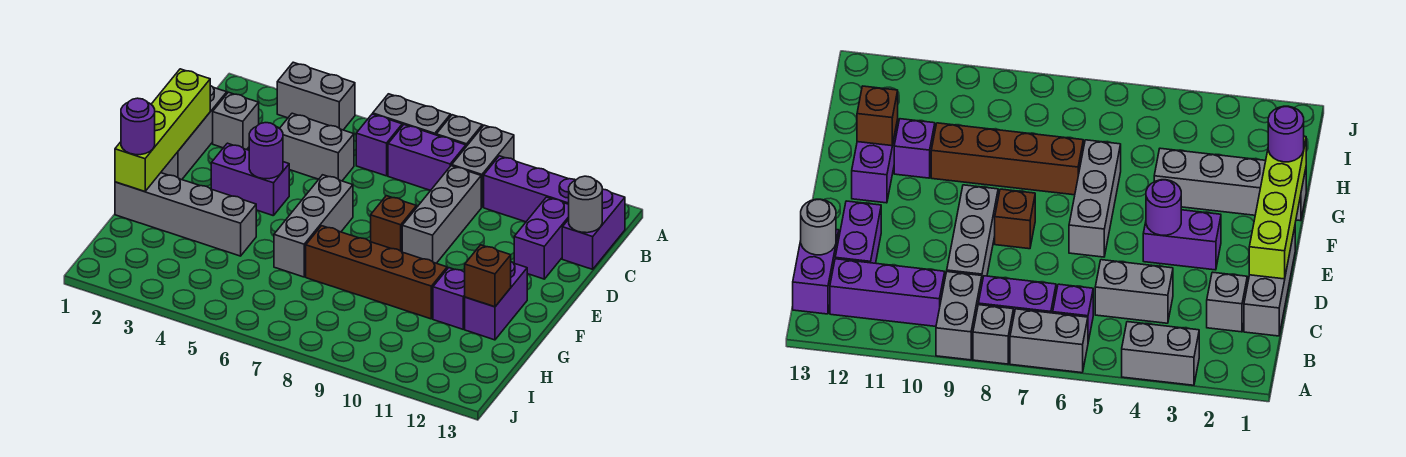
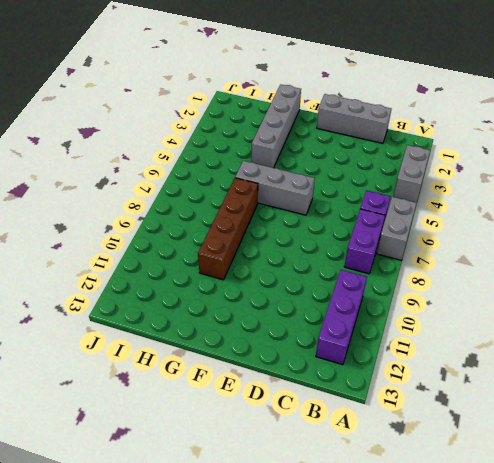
none -> grey 1x1 brick [436,115,482,146]
none -> grey 1x2 brick [452,125,514,207]
none -> purple 1x2 brick [562,189,625,269]

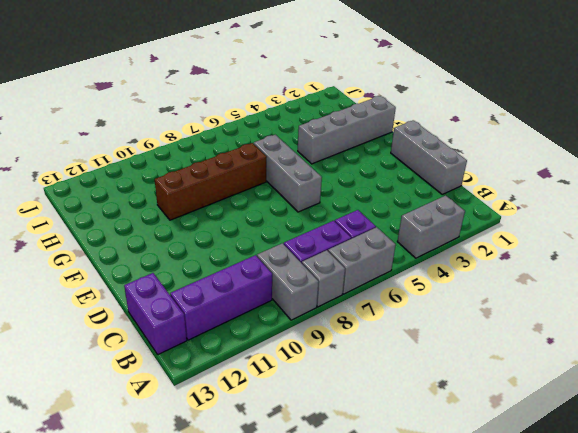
none -> grey 1x1 brick [213,92,259,150]
none -> grey 1x2 brick [280,113,354,181]
none -> grey 1x3 brick [402,166,481,263]

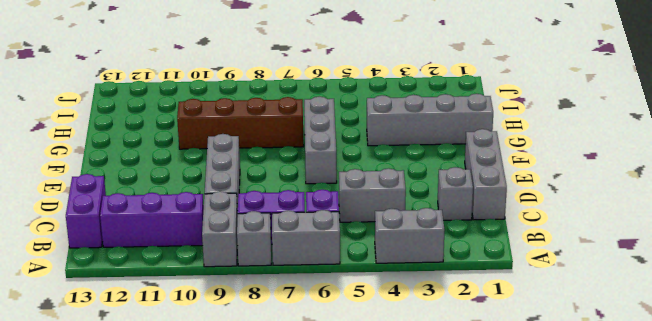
none -> purple 1x2 brick [514,197,569,279]
none -> purple 1x2 brick [211,143,289,216]
none -> brown 1x1 brick [371,196,416,252]

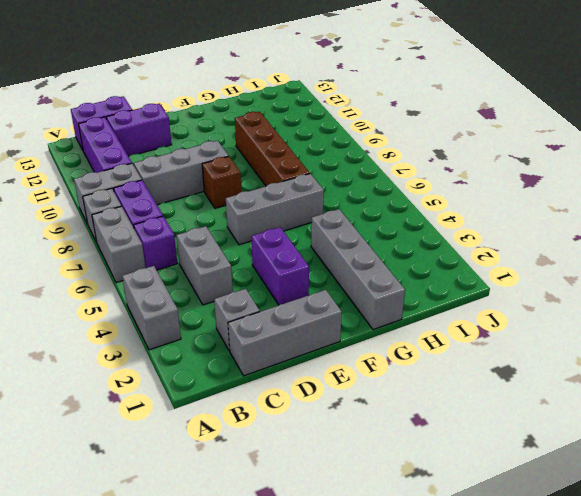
none -> purple 1x2 brick [465,262,527,340]
none -> purple 1x1 brick [433,268,465,329]
none -> grey 1x1 round brick [569,176,602,233]

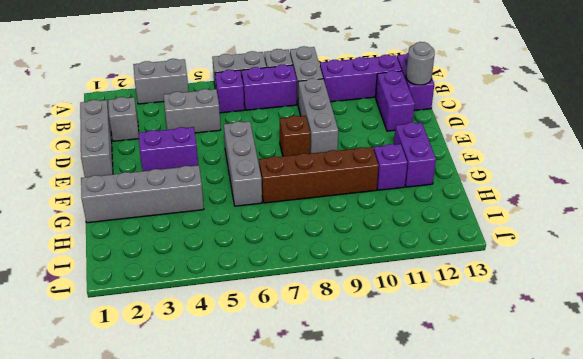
none -> lime 1x4 brick [115,69,210,192]
none -> purple 1x1 round brick [249,123,283,179]
none -> brown 1x1 brick [465,245,511,307]

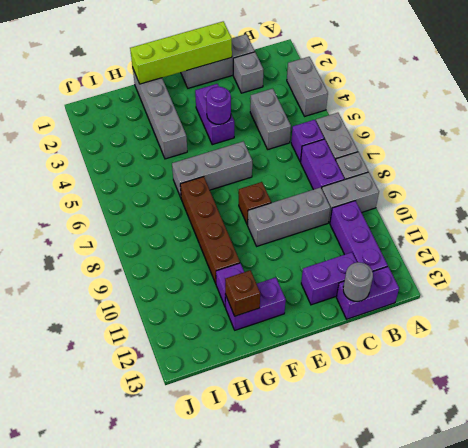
none -> purple 1x1 round brick [121,98,155,155]

